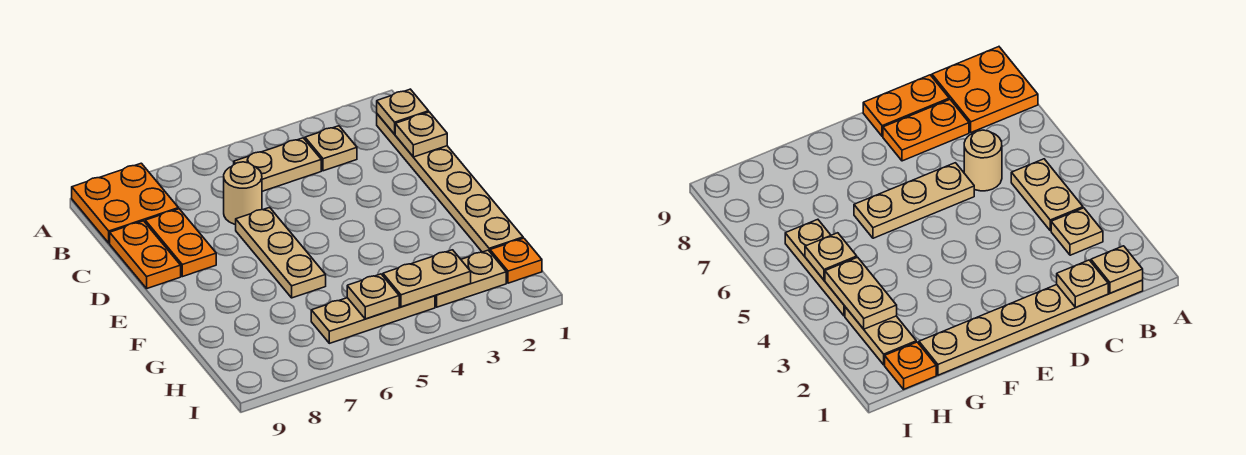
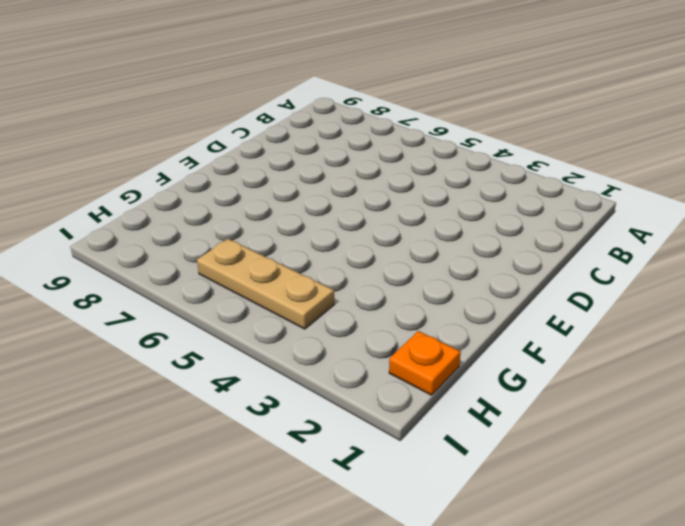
none -> orange 2x2 plate [72,163,178,243]
none -> tan 1x6 plate [377,114,523,252]
none -> tan 1x1 plate [305,126,357,171]

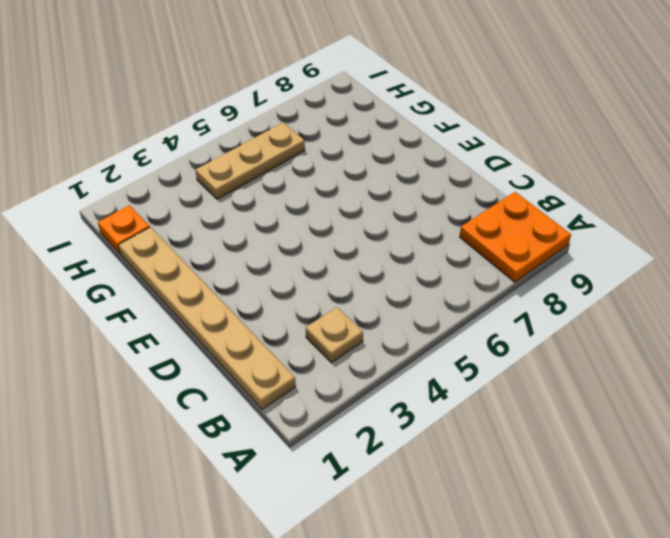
none -> tan 1x2 plate [234,138,321,191]
none -> tan 1x1 round brick [224,162,262,225]
none -> orange 1x2 plate [145,209,216,277]

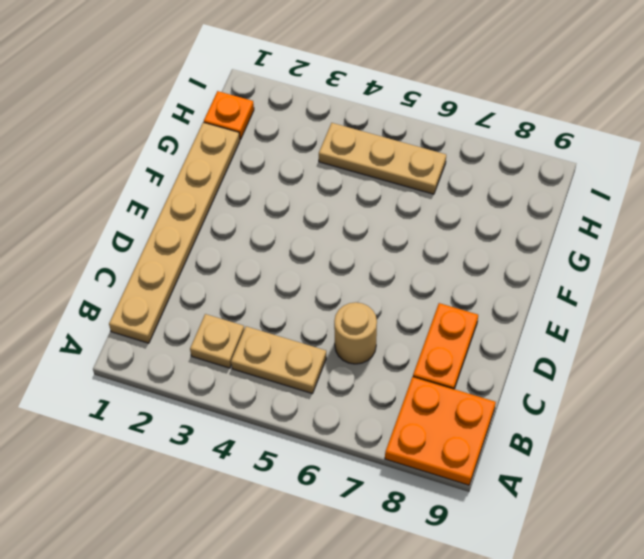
none -> orange 1x2 plate [110,221,181,288]
none -> tan 1x3 plate [236,207,326,298]
none -> tan 1x2 plate [435,250,506,307]

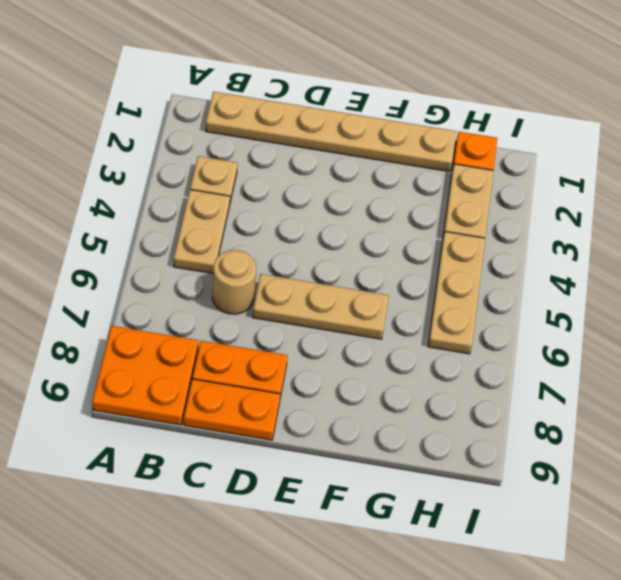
none -> tan 1x1 plate [377,89,429,134]
none -> tan 1x1 plate [395,112,447,157]
none -> tan 1x2 plate [383,250,471,307]

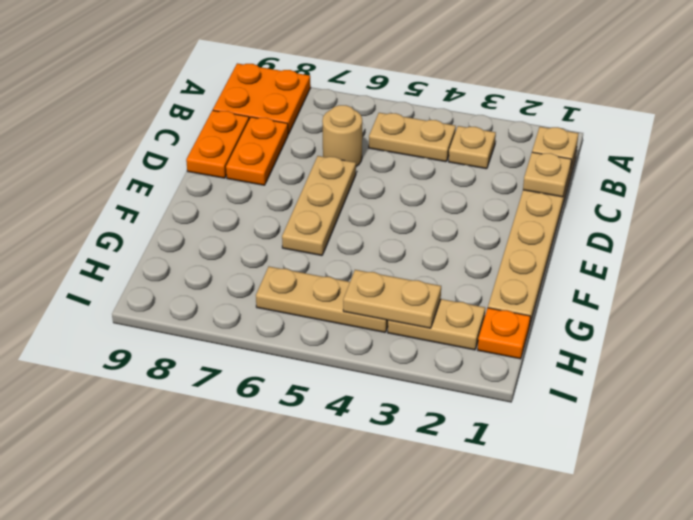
none -> tan 1x1 plate [347,274,399,319]

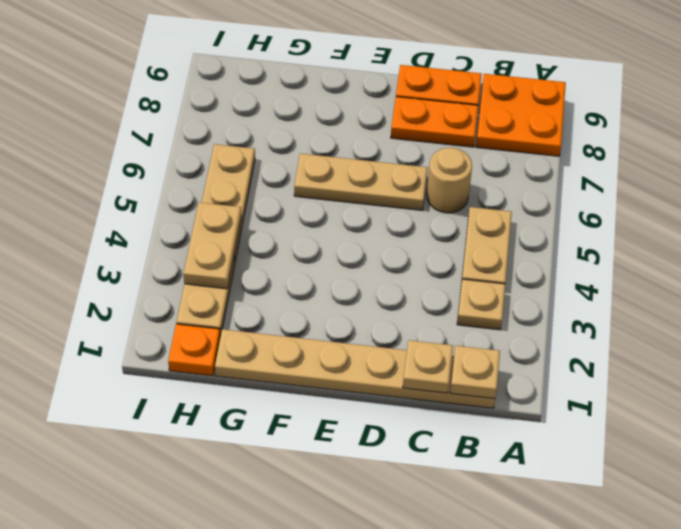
none -> tan 1x1 plate [347,274,399,319]

